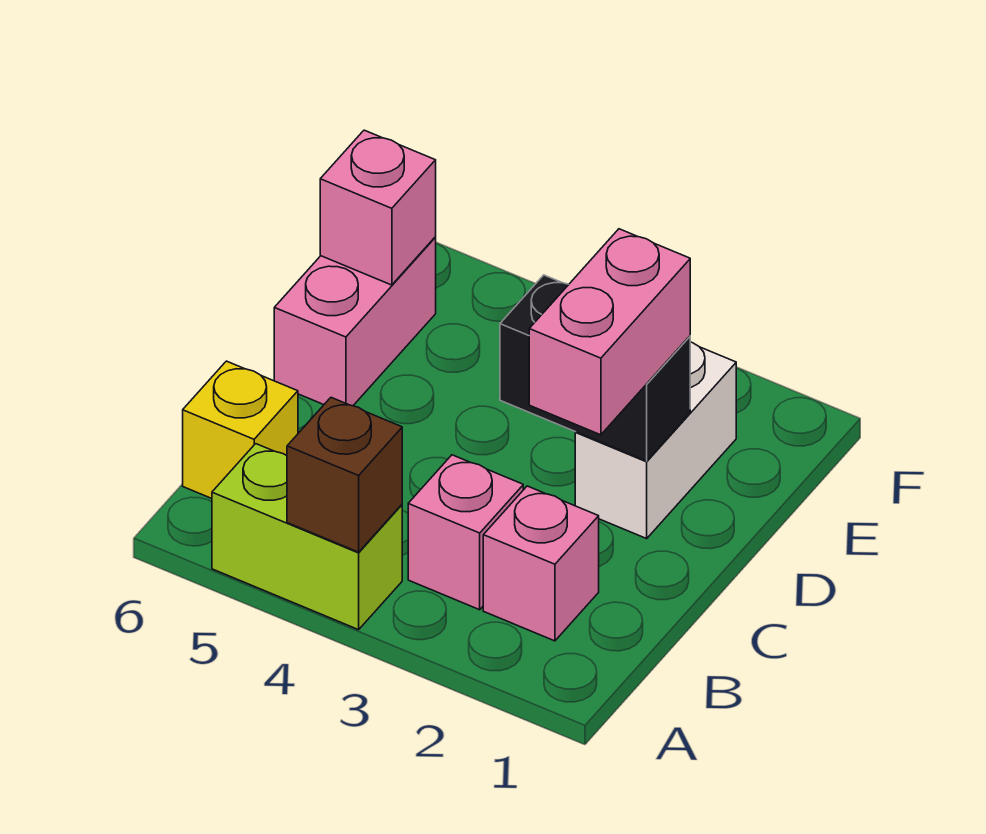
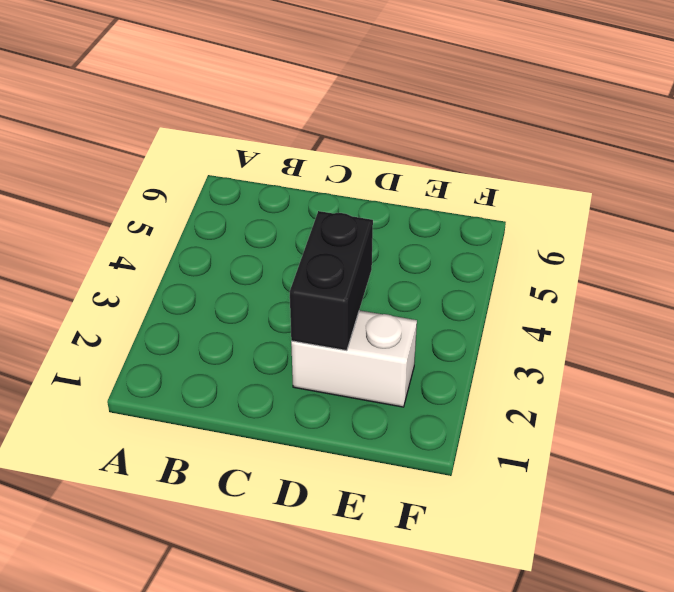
none -> lime 1x2 brick [212,444,402,630]
none -> pink 1x1 brick [483,486,599,641]

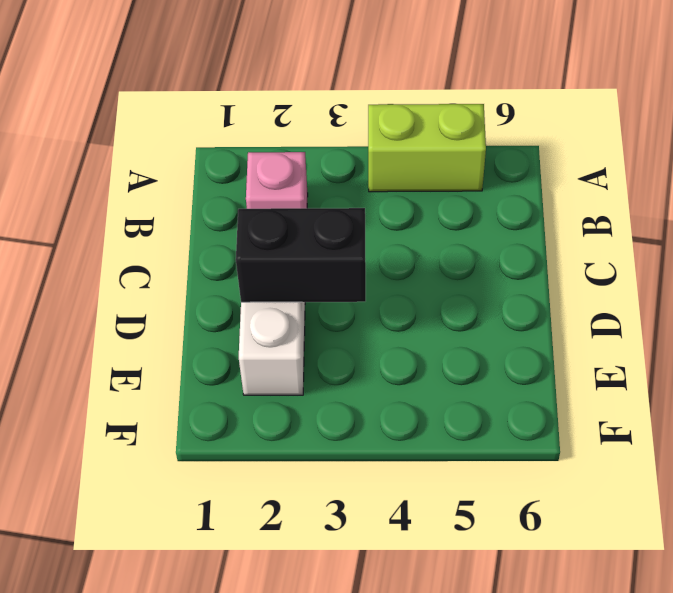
none -> pink 1x1 brick [408,455,523,610]
none -> yellow 1x1 brick [183,361,298,498]

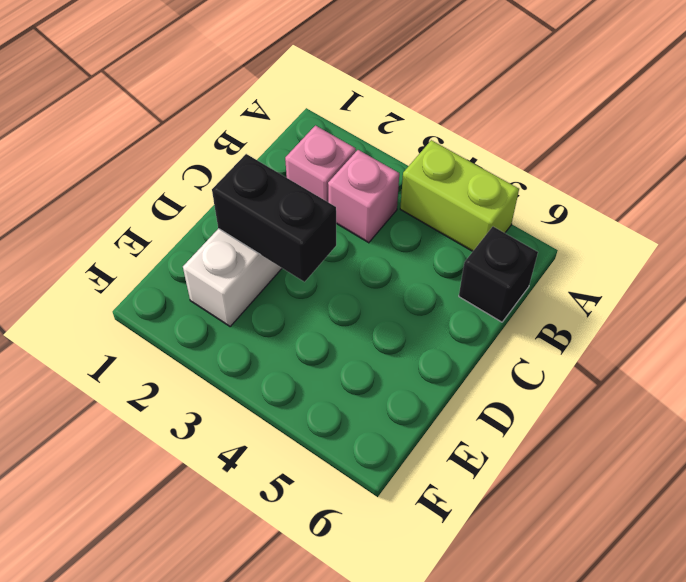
black 1x1 brick [459,227,538,322] -> yellow 1x1 brick [183,361,298,498]
none -> pink 1x2 brick [274,238,436,406]
none -> brown 1x1 brick [287,398,402,552]

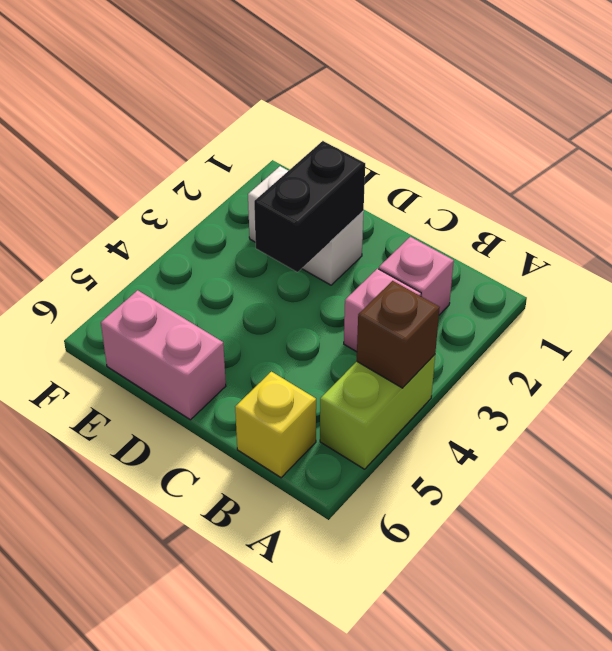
none -> pink 1x1 brick [320,130,436,285]
none -> pink 1x2 brick [529,229,690,435]

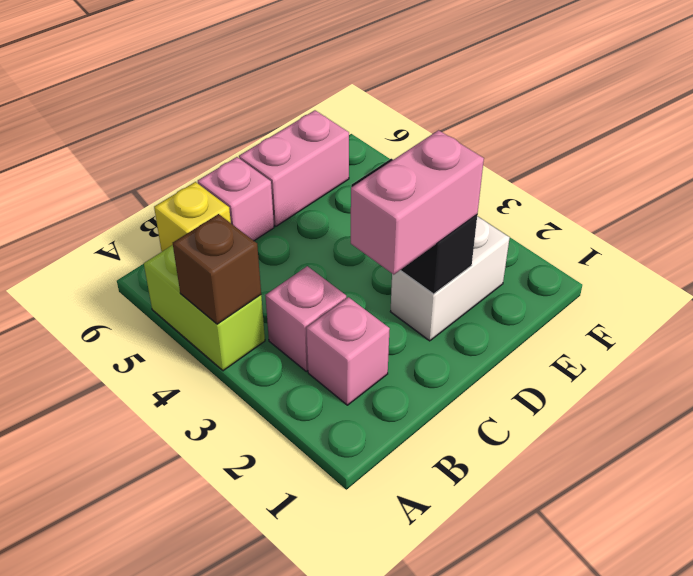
pink 1x1 brick [198,157,274,241] -> pink 1x1 brick moved to [320,130,436,285]

